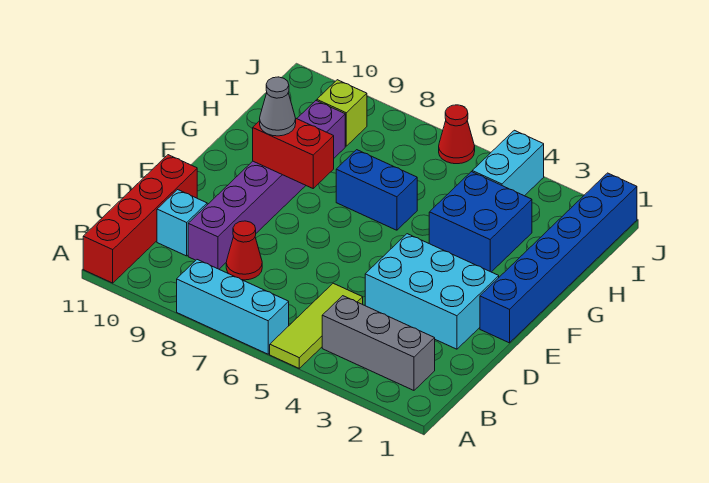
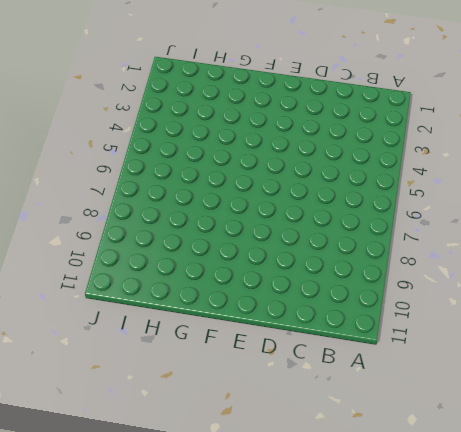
none -> lime 1x3 tile [270,283,363,368]
none -> cyan 1x3 brick [177,260,289,354]
none -> red 1x4 brick [83,155,197,283]

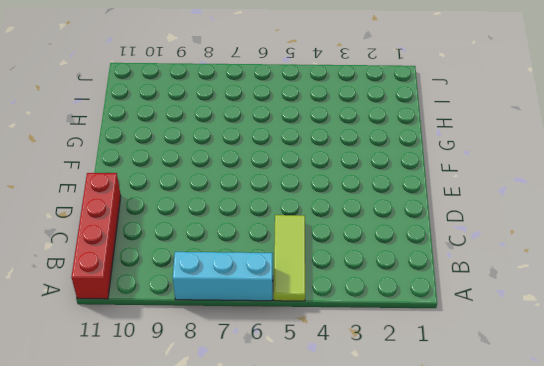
none -> grey 1x3 brick [322,296,435,390]
none -> red 1x1 cone [226,221,262,280]
none -> purple 1x6 brick [188,101,345,269]

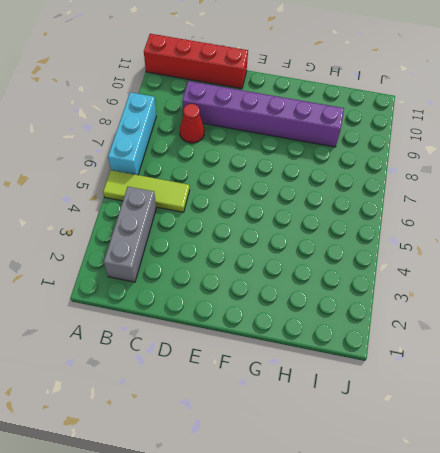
none -> cyan 1x1 brick [157,190,207,256]
none -> cyan 2x3 brick [365,234,499,349]
none -> blue 1x6 brick [480,173,637,343]

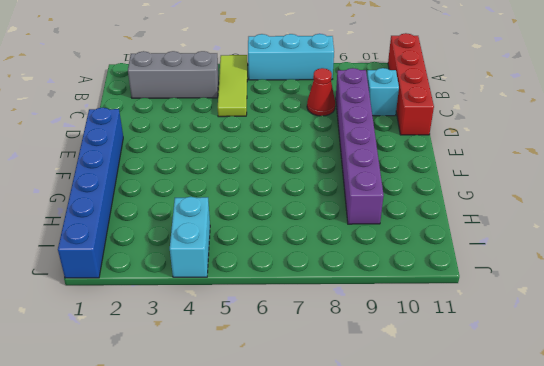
none -> cyan 2x3 brick [365,234,499,349]
none -> blue 2x2 brick [429,172,532,272]
none -> blue 1x2 brick [336,150,417,230]

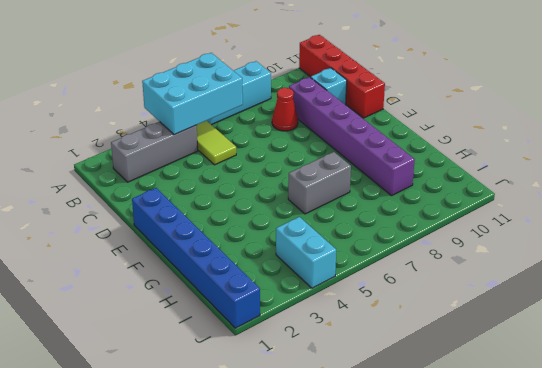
cyan 2x3 brick [142,53,243,135] -> cyan 2x3 brick moved to [365,234,499,349]
grey 1x2 brick [288,152,351,214] -> blue 1x2 brick [336,150,417,230]
none -> blue 2x2 brick [429,172,532,272]
none -> lime 1x1 brick [317,80,367,146]
none -> red 1x1 cone [439,105,475,164]

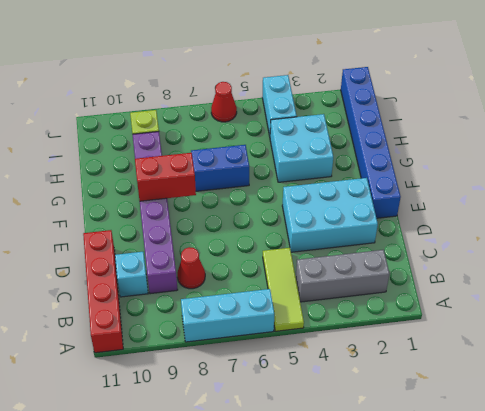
cyan 2x2 brick [270,114,333,182] -> blue 2x2 brick [429,172,532,272]
none -> grey 1x1 cone [260,77,296,136]

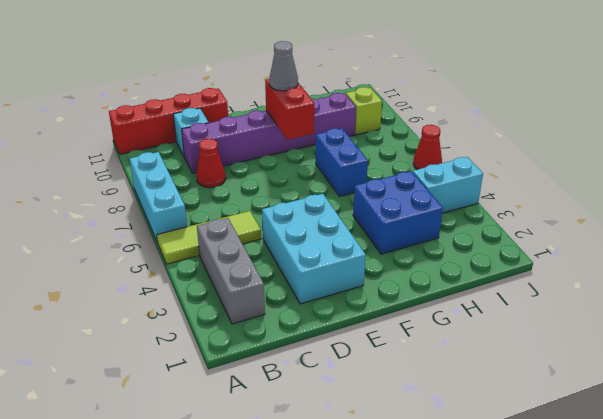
none -> blue 1x6 brick [480,173,637,343]

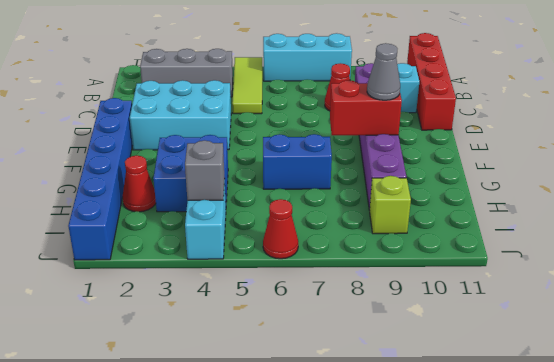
red 1x1 cone [123,156,156,212] -> none
grey 1x1 brick [185,140,225,200] -> none

